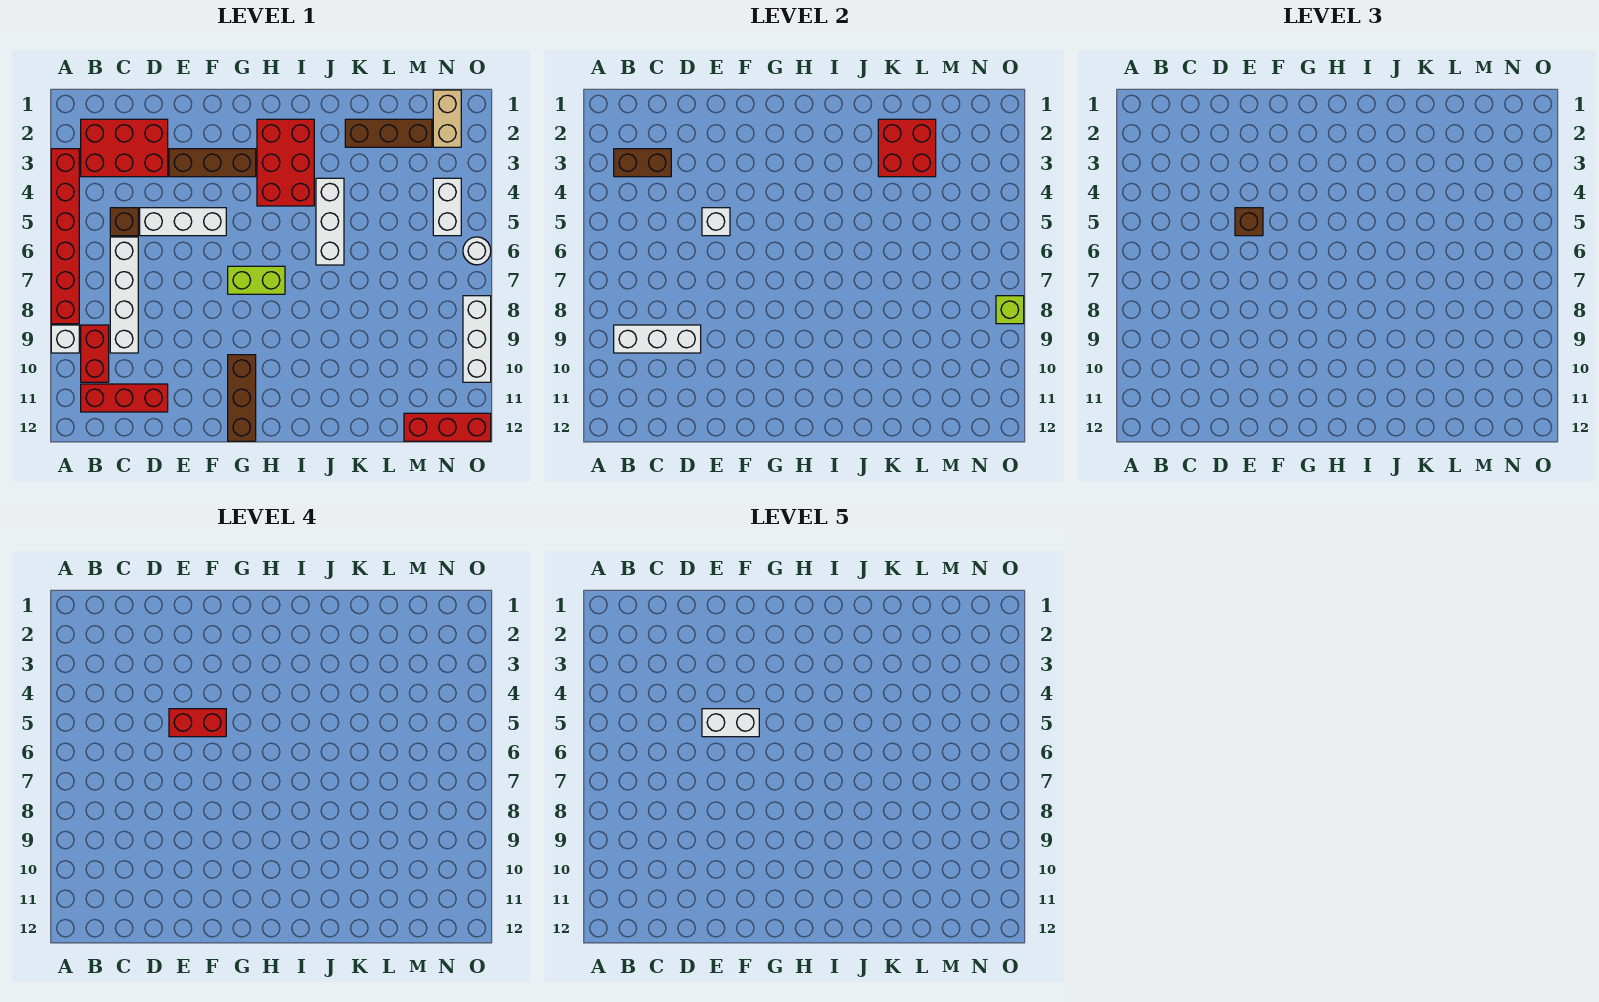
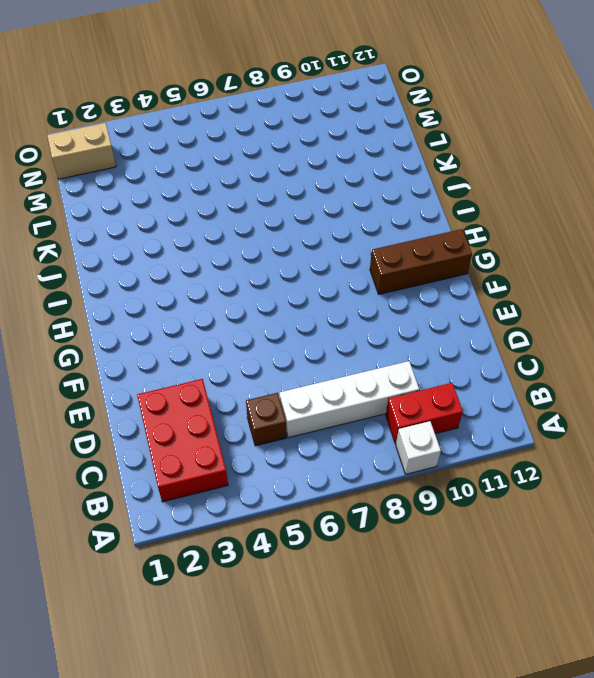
none -> red 1x6 brick [51,149,79,324]
none -> red 1x3 brick [81,384,168,412]
none -> white 1x3 brick [140,208,226,236]

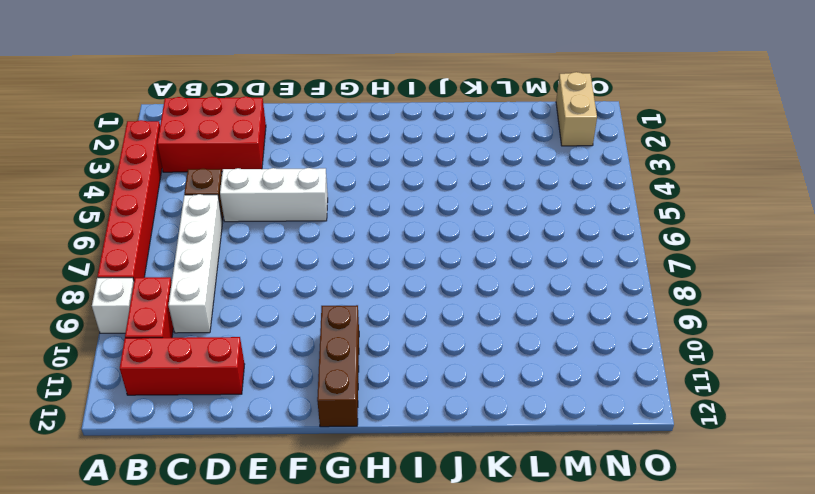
none -> brown 1x3 brick [169,149,256,177]
none -> lime 1x2 brick [228,266,285,294]
none -> red 2x3 brick [257,119,314,206]

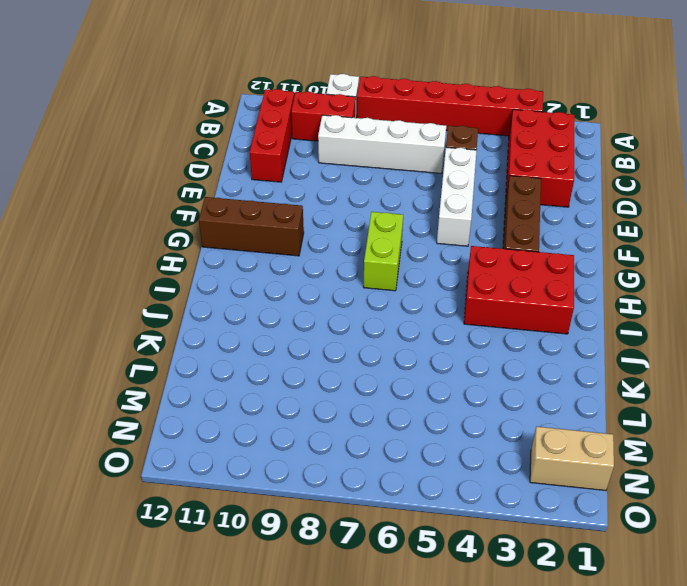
none -> white 1x3 brick [316,178,344,265]
none -> brown 1x3 brick [345,119,432,147]
none -> red 1x3 brick [404,413,491,441]

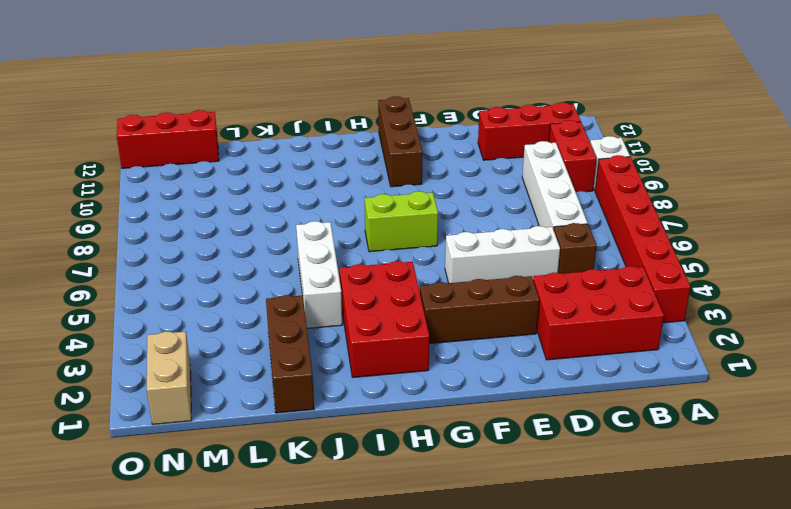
brown 1x3 brick [266,295,314,413] -> brown 1x3 brick turned to [345,119,432,147]
none -> white 1x2 brick [433,178,461,236]
none -> white 1x1 round brick [463,237,491,265]
none -> white 1x3 brick [463,296,491,382]

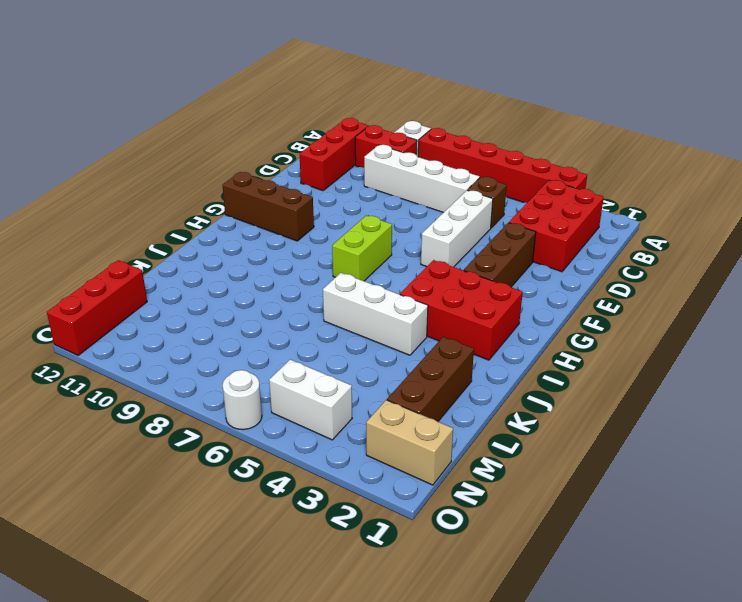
none -> white 1x3 brick [463,296,491,382]
none -> brown 1x2 brick [614,149,671,177]
none -> white 1x3 brick [614,325,701,353]

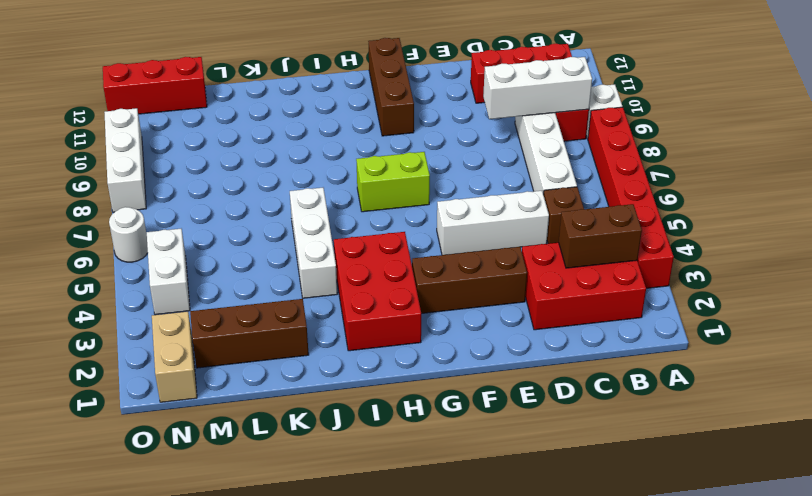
none -> white 1x1 brick [702,208,730,236]
none -> red 2x2 brick [878,119,936,177]
none -> lime 1x1 brick [996,296,1024,324]

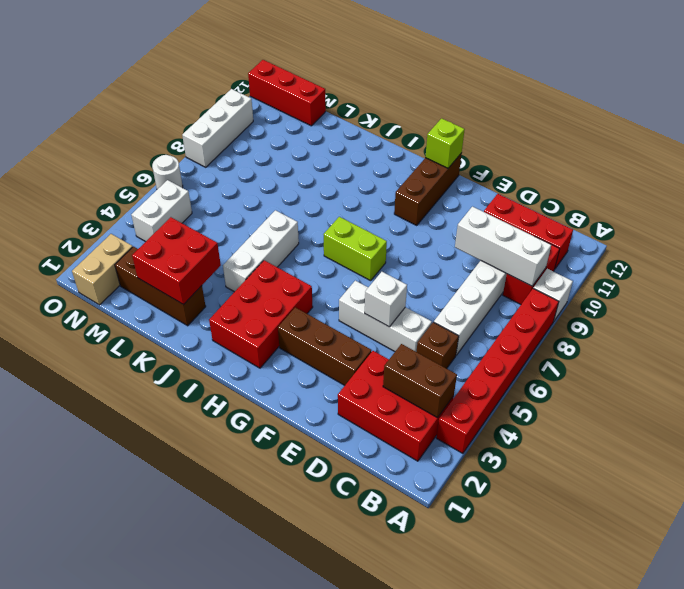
lime 1x1 brick [425,118,465,168] -> lime 1x1 brick moved to [996,296,1024,324]
none -> brown 1x1 brick [1235,208,1263,236]
none -> red 1x2 brick [169,709,226,737]
none -> white 1x2 brick [702,709,759,737]

